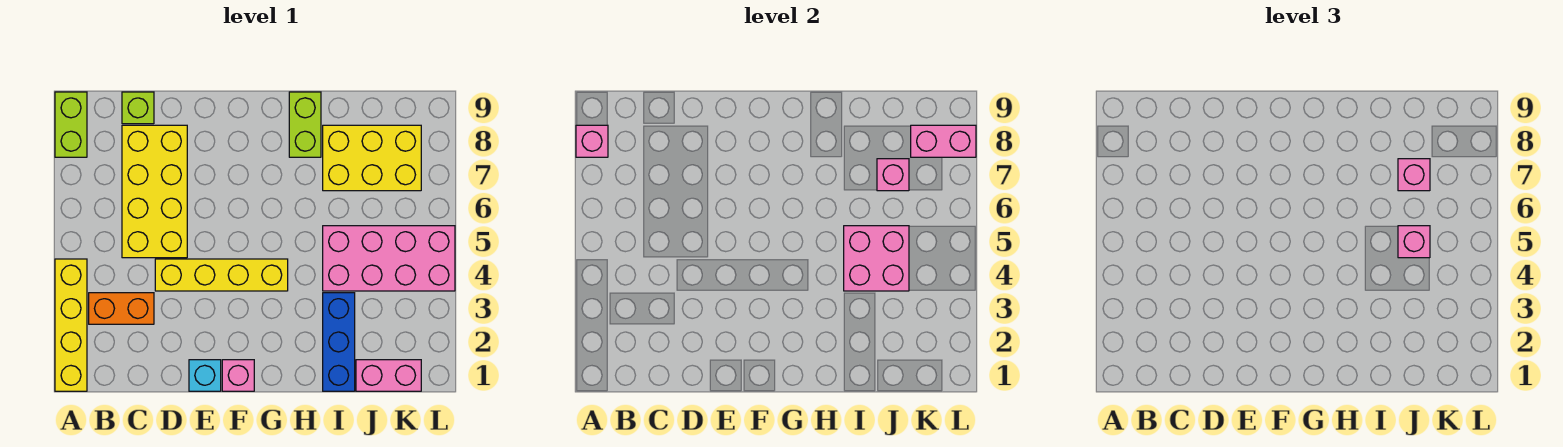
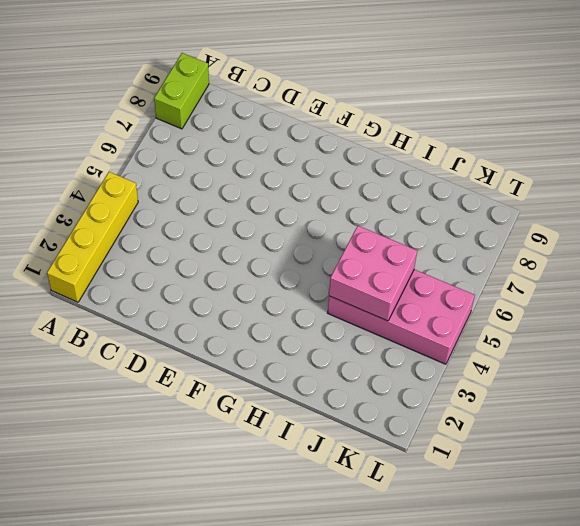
none -> orange 1x2 brick [89,293,154,324]
none -> yellow 2x4 brick [122,125,187,258]
none -> lime 1x1 brick [122,92,154,124]

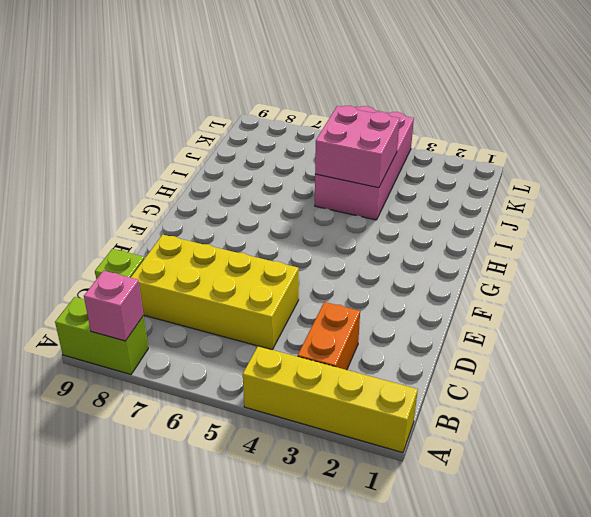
none -> yellow 1x4 brick [155,259,288,291]
none -> cyan 1x1 brick [189,360,221,391]
none -> pink 1x1 brick [222,360,254,391]

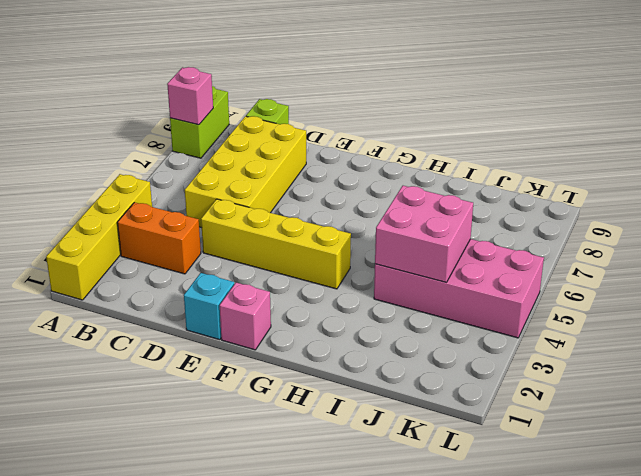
none -> lime 1x2 brick [289,92,321,157]
none -> blue 1x3 brick [323,293,355,391]
none -> yellow 2x3 brick [323,125,421,191]

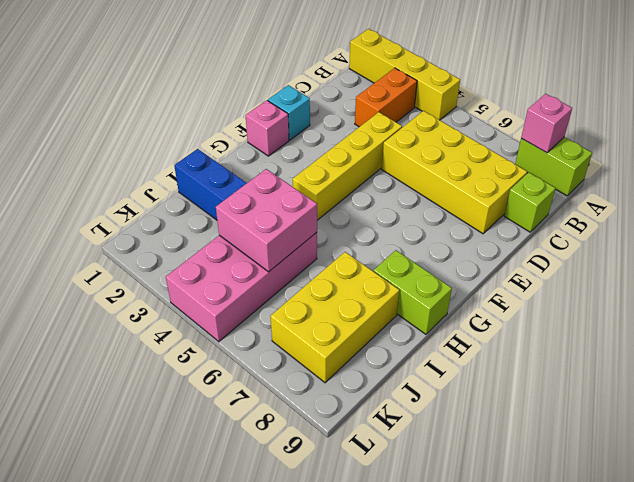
none -> pink 1x2 brick [356,360,421,391]
none -> pink 1x1 brick [877,159,909,191]
none -> pink 1x2 brick [911,125,976,157]

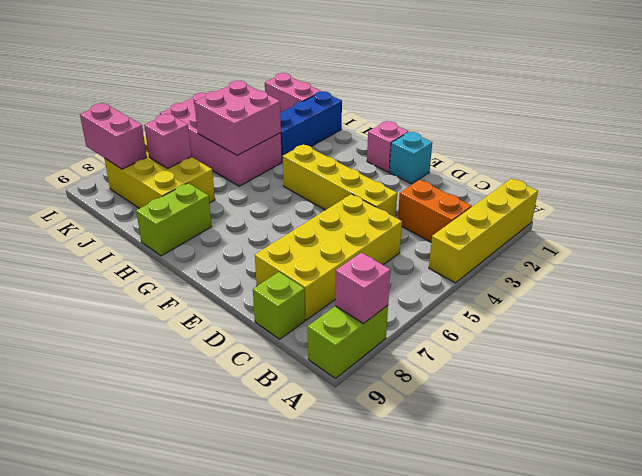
none -> pink 1x1 brick [1398,226,1430,258]
none -> pink 1x1 brick [1398,159,1430,191]

